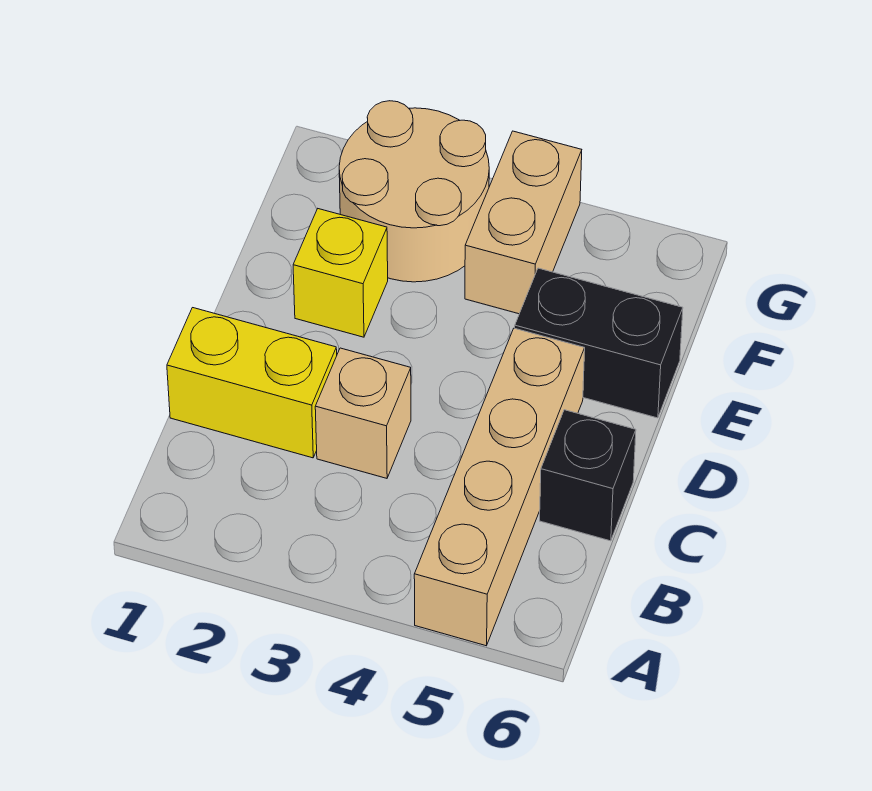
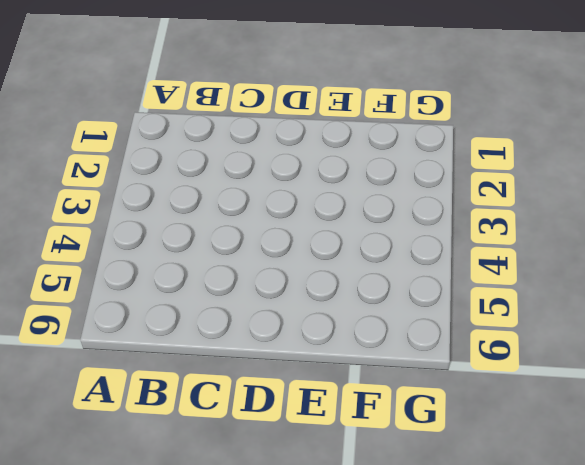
none -> tan 1x4 brick [414,328,585,646]
none -> yellow 1x2 brick [167,308,337,458]

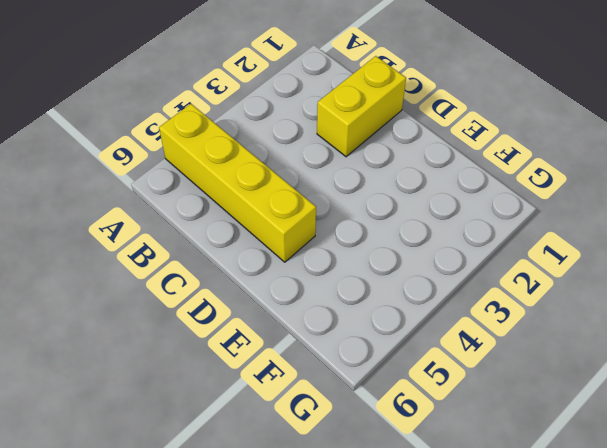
yellow 1x4 brick [159,104,316,262] -> tan 1x4 brick [414,328,585,646]
none -> tan 1x1 brick [315,348,411,478]
none -> black 1x1 brick [540,410,636,541]

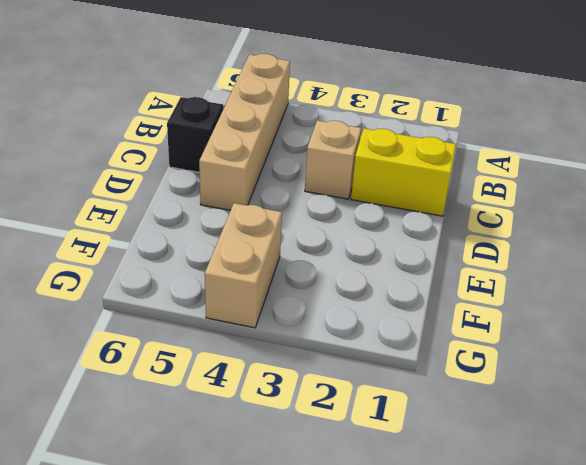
none -> yellow 1x1 brick [293,209,388,337]
none -> black 1x2 brick [515,268,683,418]

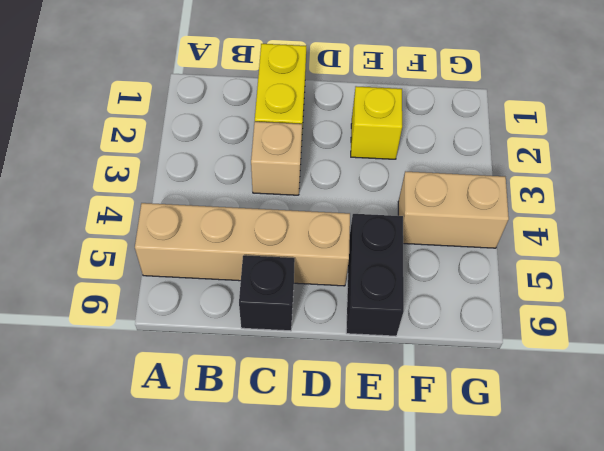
none -> tan 2x2 round brick [339,101,489,282]

